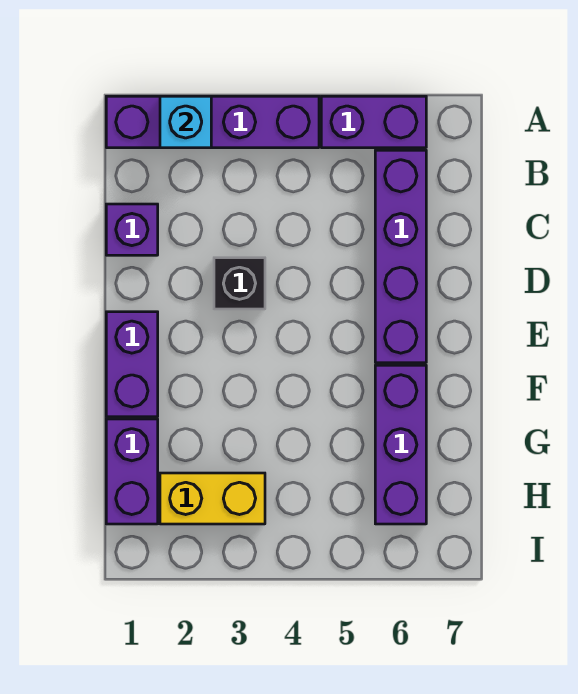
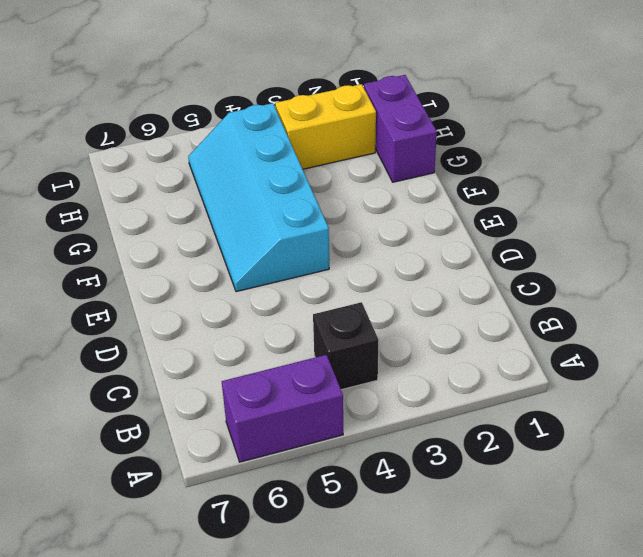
black 1x1 brick [313,302,379,390] -> black 1x1 brick moved to [214,258,265,309]
cyan 2x4 slope [188,103,329,292] -> none
none -> purple 1x4 brick [106,96,319,148]
none -> purple 1x4 brick [375,150,426,363]

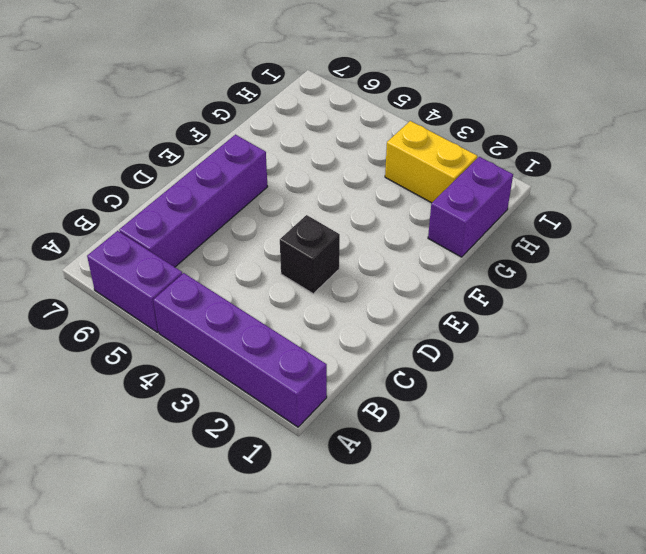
none -> purple 1x1 brick [106,204,158,255]
none -> purple 1x2 brick [106,312,158,417]

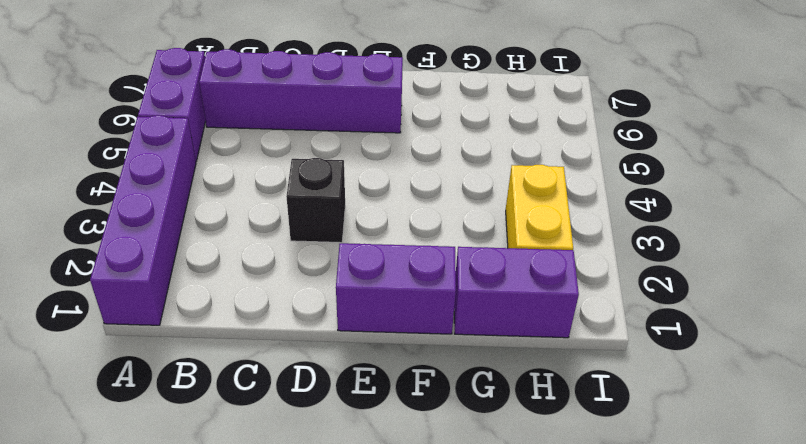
none -> purple 1x1 brick [106,204,158,255]
none -> purple 1x3 brick [375,365,426,524]

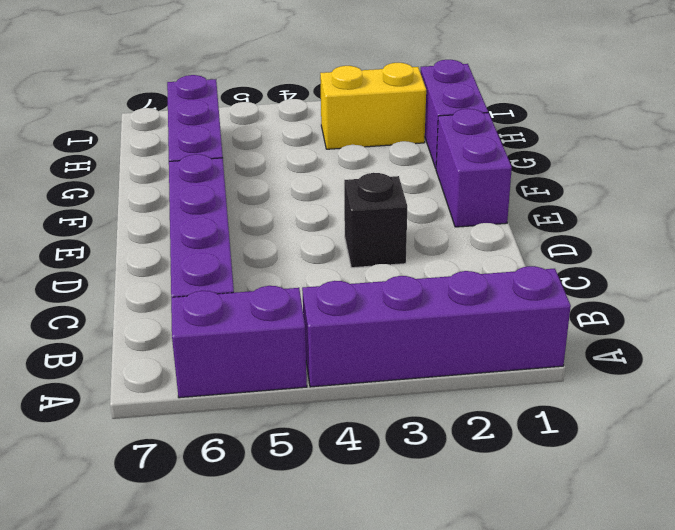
none -> purple 1x1 brick [106,204,158,255]
none -> cyan 1x1 brick [160,96,211,148]

